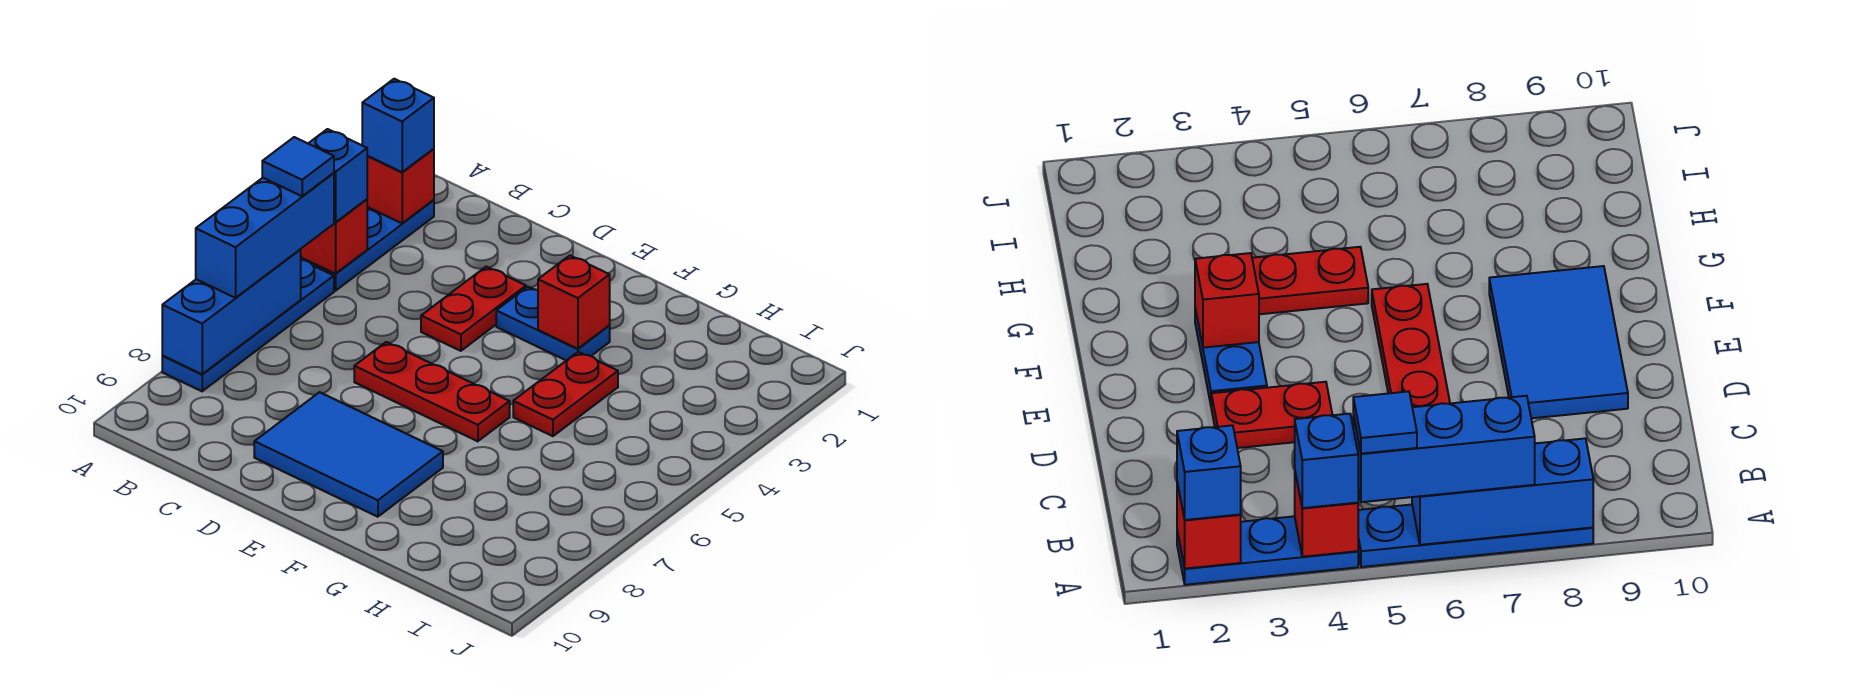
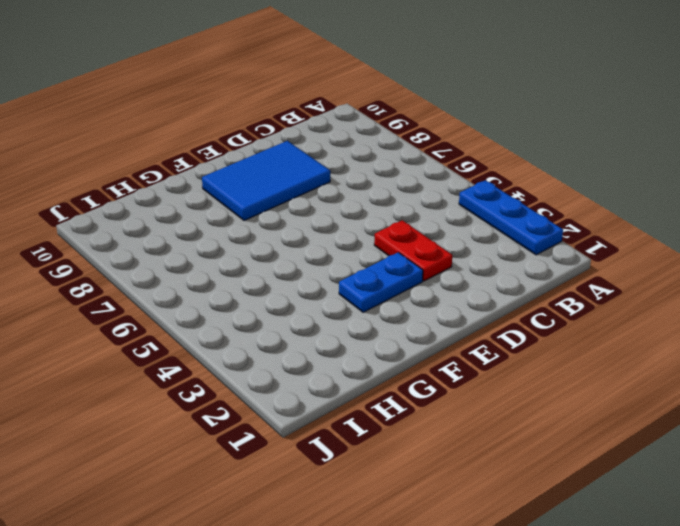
none -> blue 1x4 plate [162,260,334,391]
none -> red 1x3 plate [354,342,510,441]
none -> red 1x2 plate [513,352,618,436]

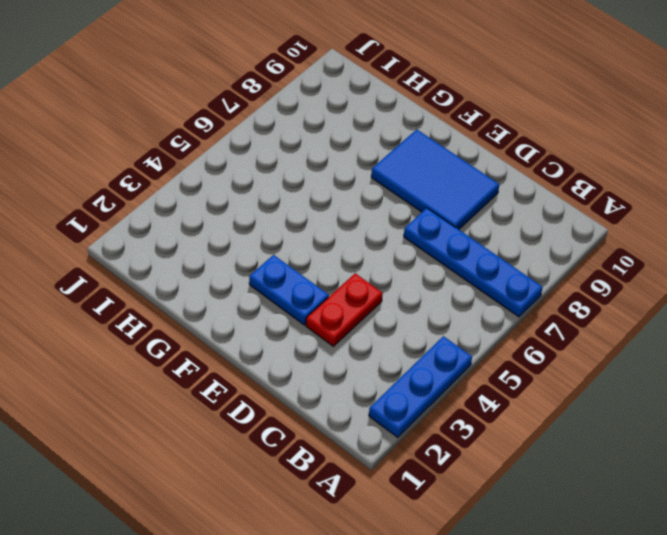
blue 1x4 plate [404,208,543,317] -> blue 1x4 plate turned to [162,260,334,391]
none -> red 1x3 plate [354,342,510,441]
none -> red 1x2 plate [513,352,618,436]
none -> red 1x1 brick [367,149,434,223]

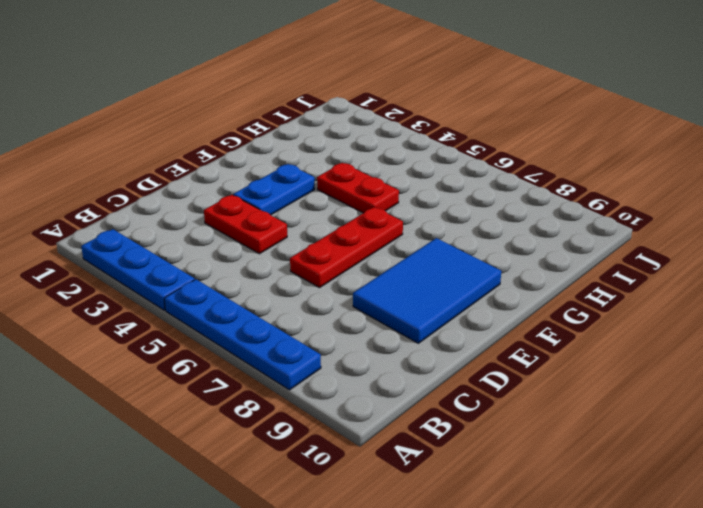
none -> red 1x1 brick [367,149,434,223]
none -> red 1x1 brick [300,199,367,274]
none -> blue 1x3 brick [162,250,301,374]

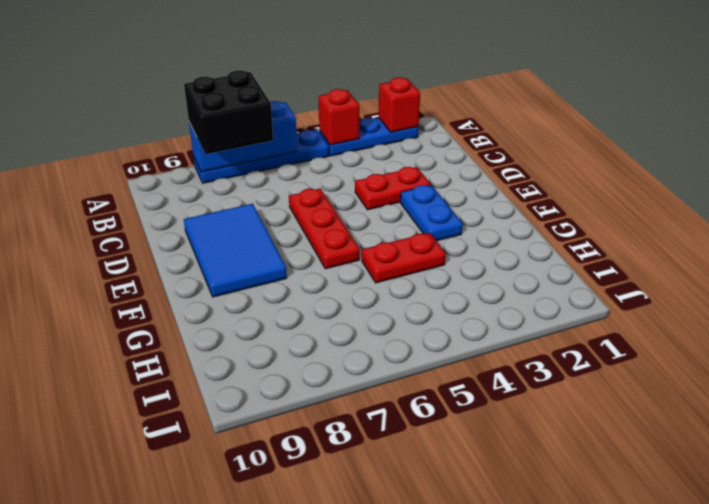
black 2x2 brick [184,70,273,154] -> blue 1x3 brick [196,173,334,298]
none -> red 1x1 brick [538,255,610,349]
none -> blue 1x1 brick [362,79,434,172]
none -> blue 1x1 brick [308,129,367,222]

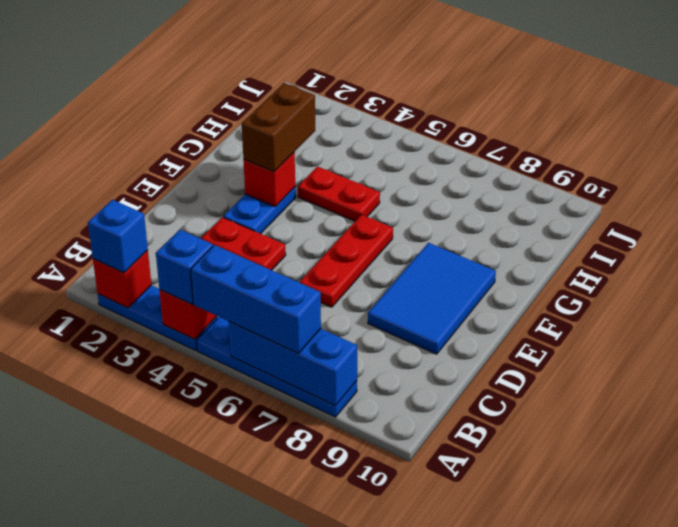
brown 1x2 brick [242,83,315,172] -> none
none -> blue 1x1 tile [262,137,334,196]

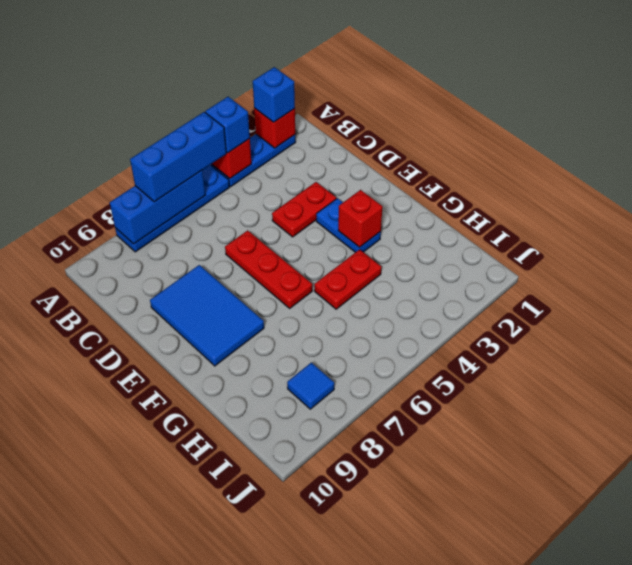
blue 1x1 tile [287,363,334,409] -> blue 1x1 tile moved to [262,137,334,196]

